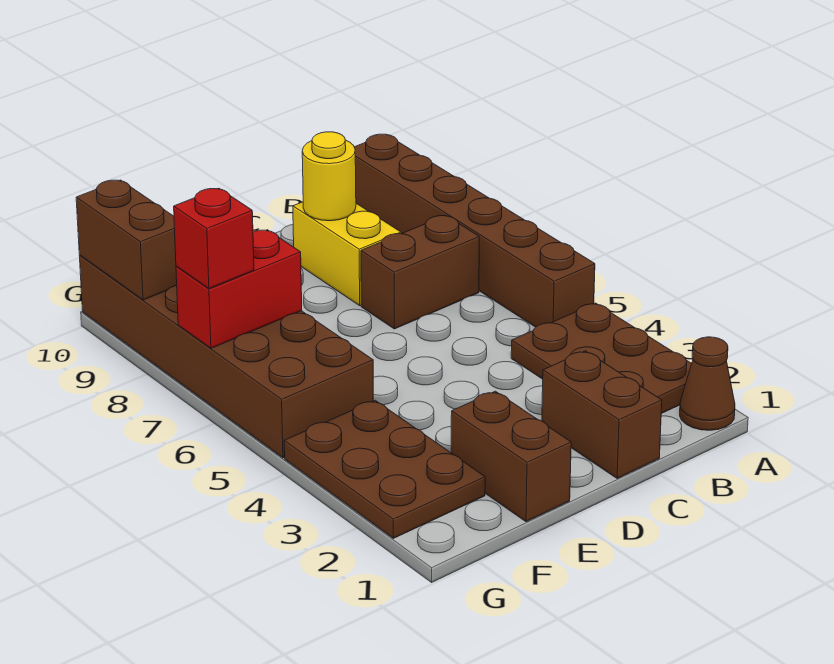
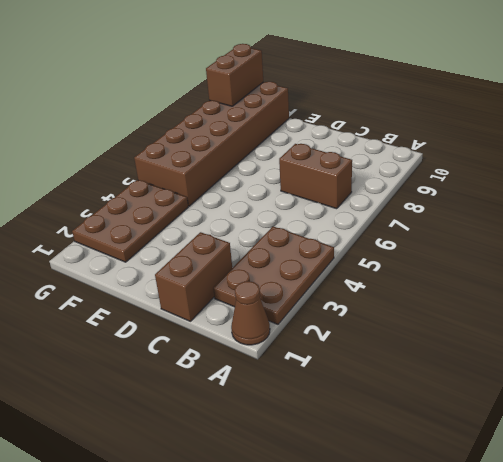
none -> brown 1x6 brick [354,134,595,327]
none -> yellow 1x2 brick [293,202,401,306]
none -> brown 1x2 brick [451,391,571,522]

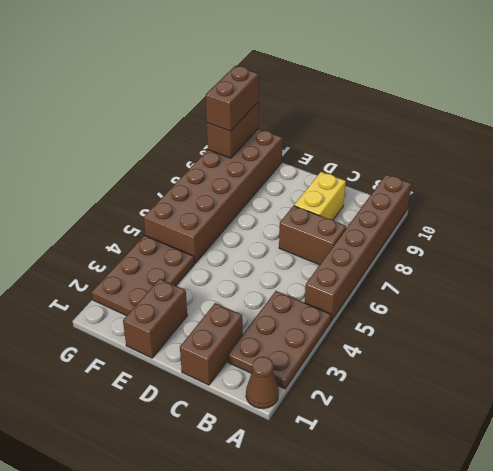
brown 1x2 brick [206,66,259,131] -> none
none -> yellow 1x1 round brick [302,132,356,221]
none -> red 1x2 brick [176,230,302,348]
none -> red 1x1 brick [174,188,254,289]

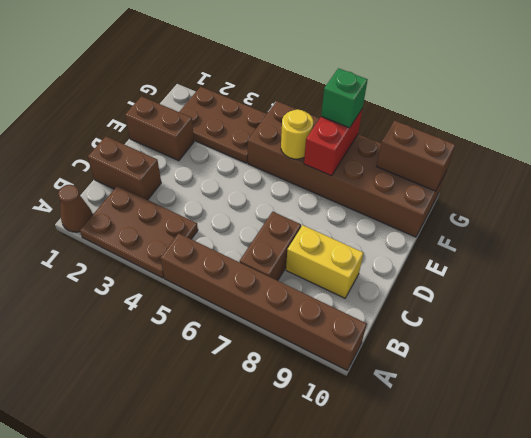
yellow 1x1 round brick [281,109,313,159] -> yellow 1x1 round brick moved to [302,132,356,221]
green 1x1 brick [321,68,368,128] -> red 1x1 brick [174,188,254,289]

